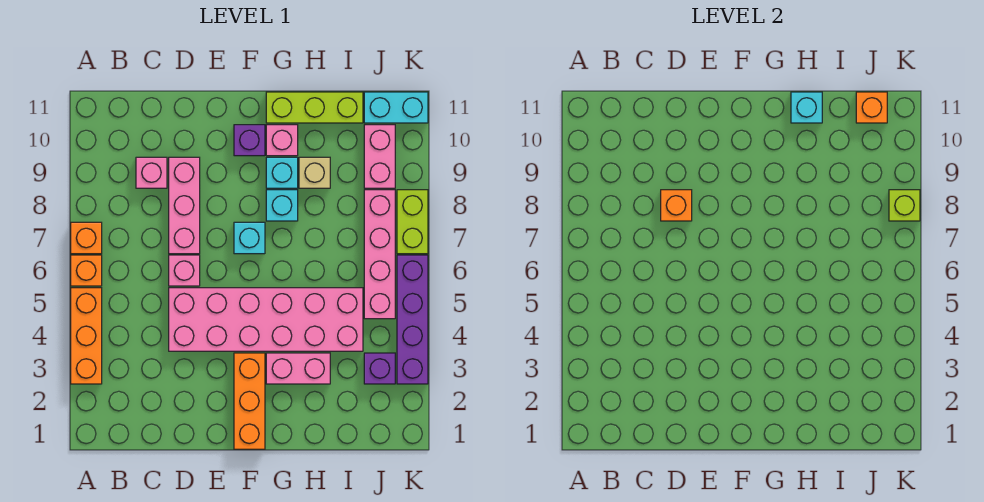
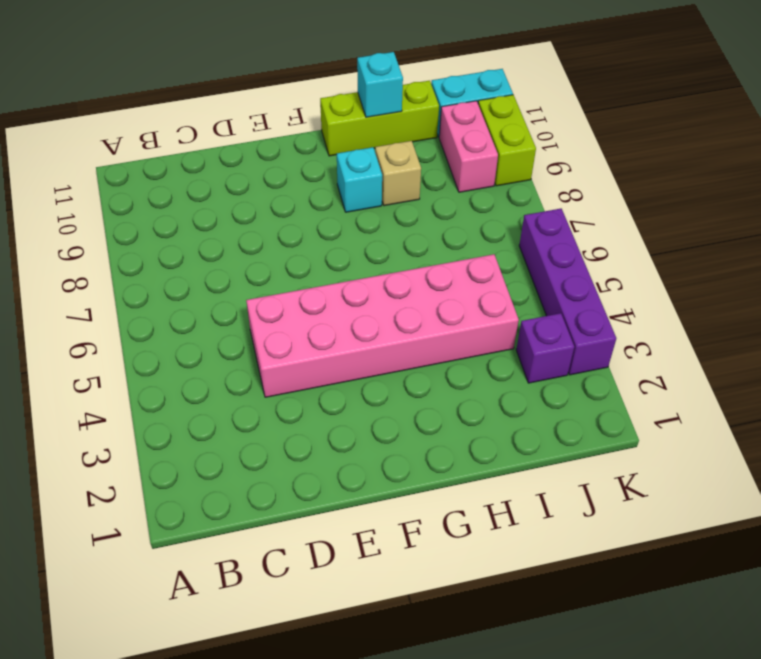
lime 1x2 brick [478,95,536,186] -> lime 1x2 brick moved to [397,190,428,254]
none -> orange 1x3 brick [71,288,102,384]
none -> orange 1x1 brick [71,255,102,286]
none -> orange 1x1 brick [71,222,102,254]

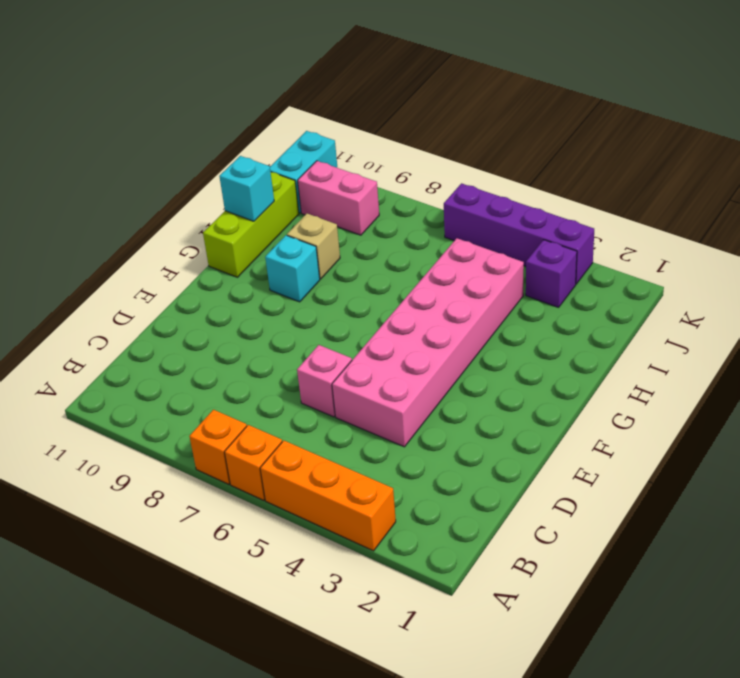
none -> pink 1x1 brick [136,157,167,188]
none -> pink 1x3 brick [169,157,200,254]
none -> orange 1x3 brick [234,353,265,449]

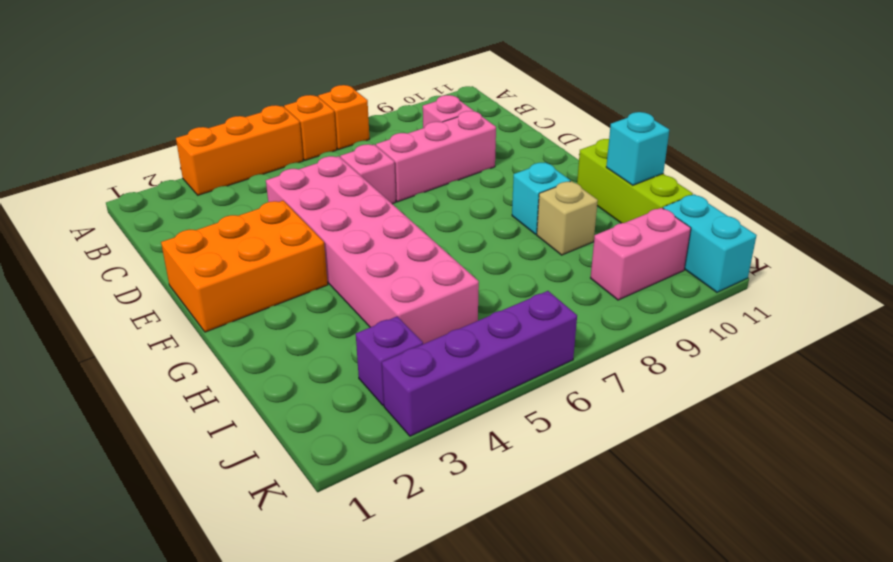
orange 2x3 brick [161,201,328,332] -> orange 1x3 brick [234,353,265,449]
none -> cyan 1x1 brick [234,222,265,254]
none -> purple 1x1 brick [234,125,265,156]
none -> pink 1x2 brick [266,353,330,384]

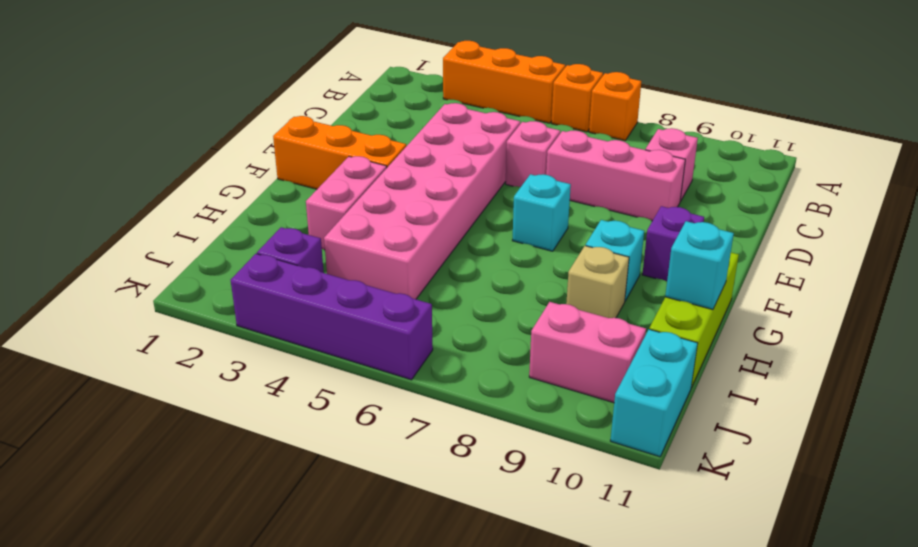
none -> cyan 1x1 brick [266,190,298,221]
none -> pink 1x1 brick [266,125,298,156]
none -> pink 1x4 brick [364,190,395,319]

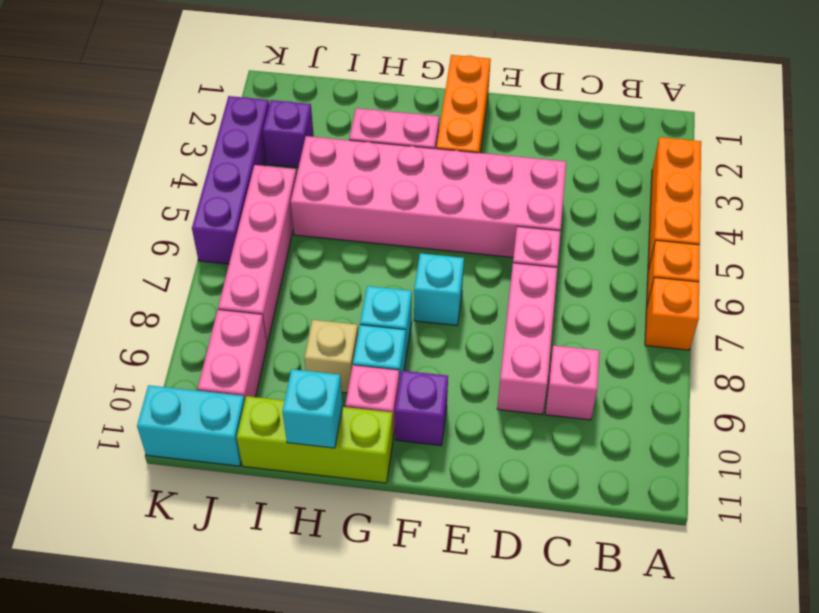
none -> lime 1x2 brick [397,190,428,254]
none -> orange 1x1 brick [661,190,692,221]
none -> orange 1x1 brick [856,92,887,123]

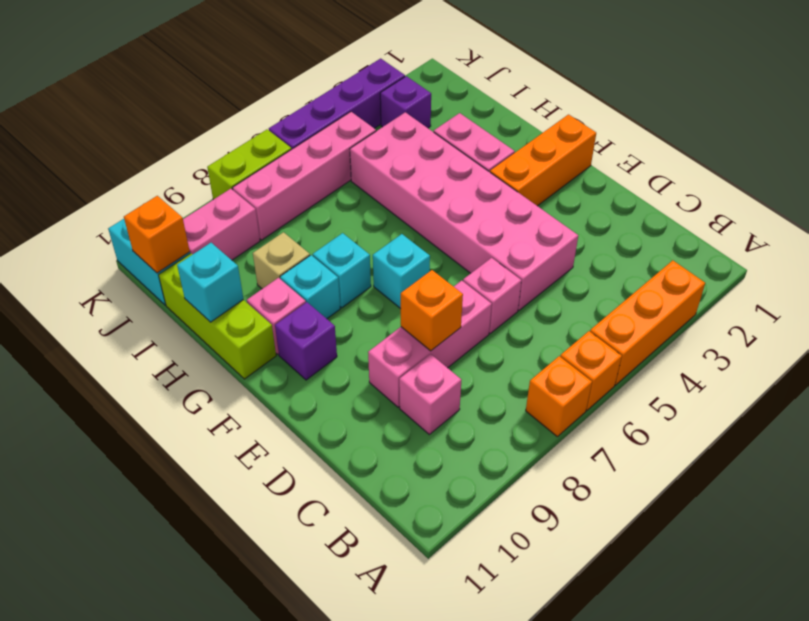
none -> lime 1x1 brick [889,190,920,221]

